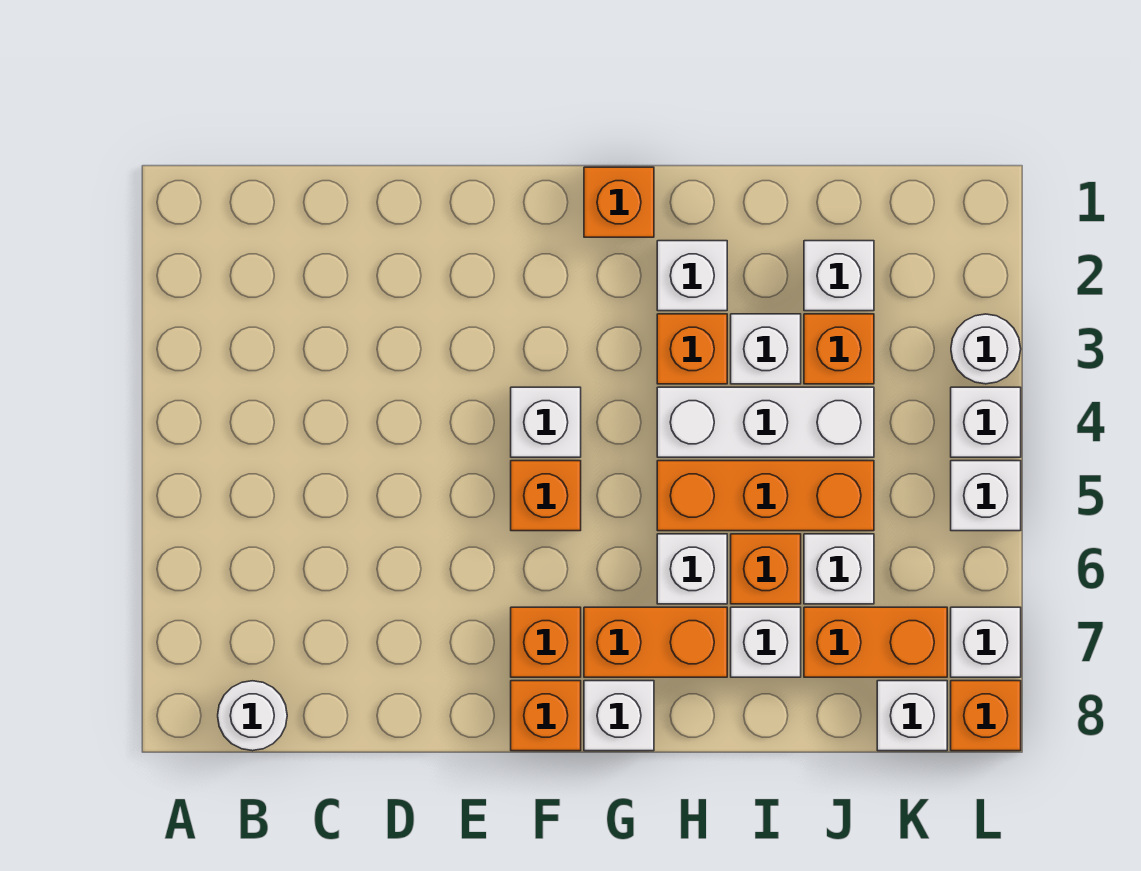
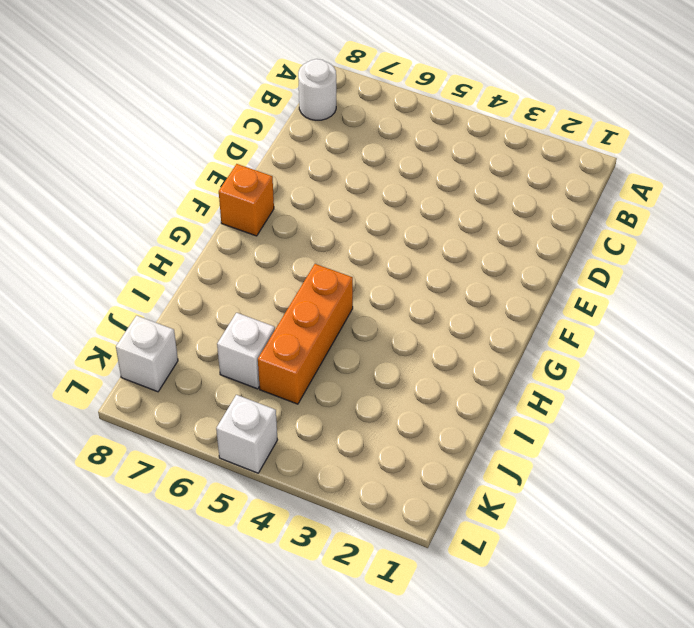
none -> white 1x1 brick [511,387,581,457]
none -> orange 1x1 brick [511,461,581,531]
none -> orange 1x1 brick [511,607,581,677]

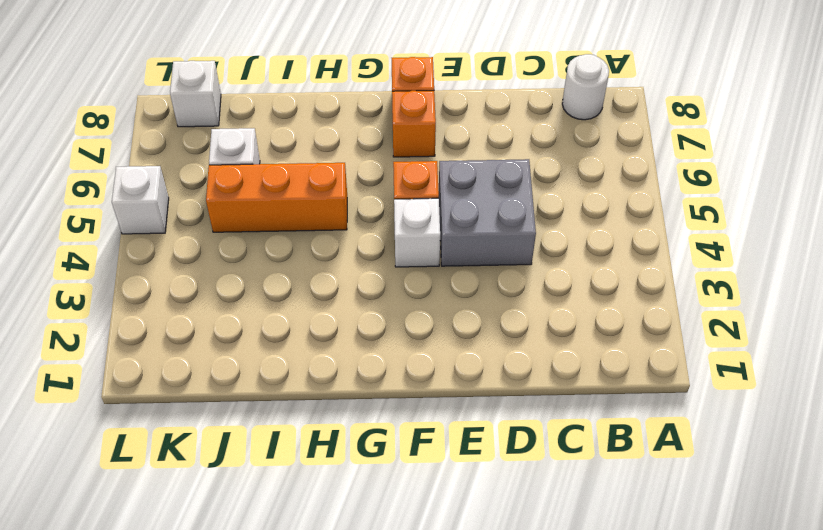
grey 2x2 brick [439,159,536,266] -> none
none -> orange 1x1 brick [584,167,654,237]
none -> orange 1x2 brick [584,607,727,677]
none -> white 1x1 brick [584,681,654,751]

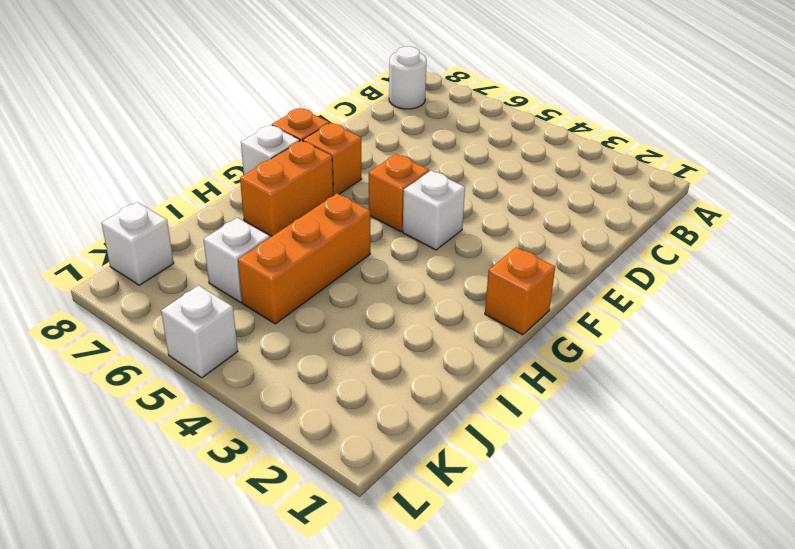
none -> white 1x1 brick [657,241,727,311]
none -> orange 1x1 brick [657,314,727,384]
none -> white 1x3 brick [657,387,874,457]

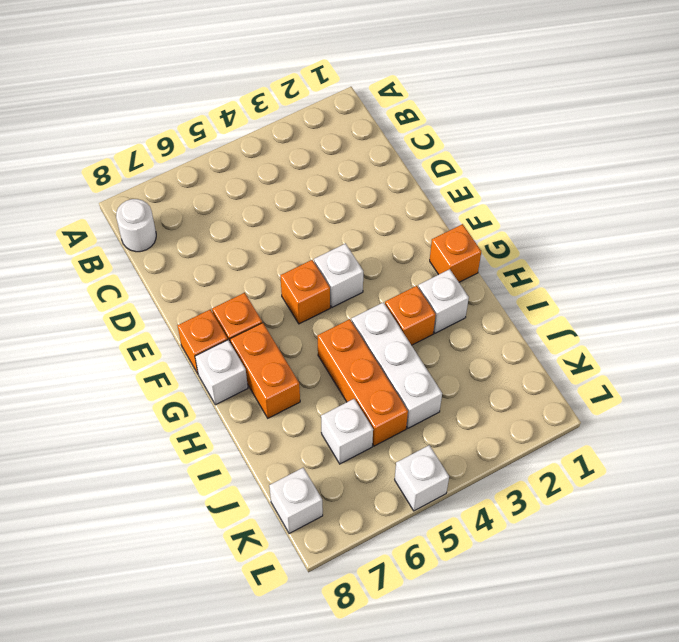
none -> white 1x1 brick [657,534,727,604]
none -> white 1x1 brick [731,314,801,384]
none -> orange 1x1 brick [731,534,801,604]

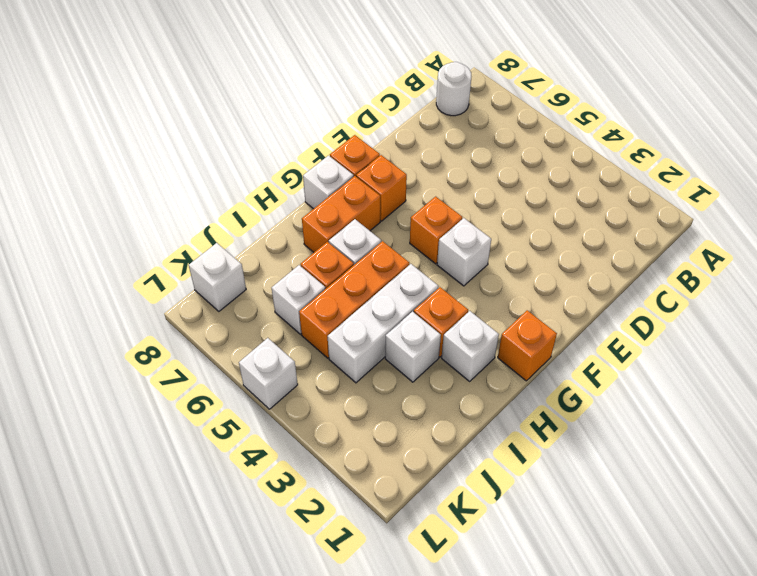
none -> white 1x1 brick [731,607,801,677]
none -> white 1x1 brick [804,241,874,311]
none -> orange 1x1 brick [804,314,874,384]

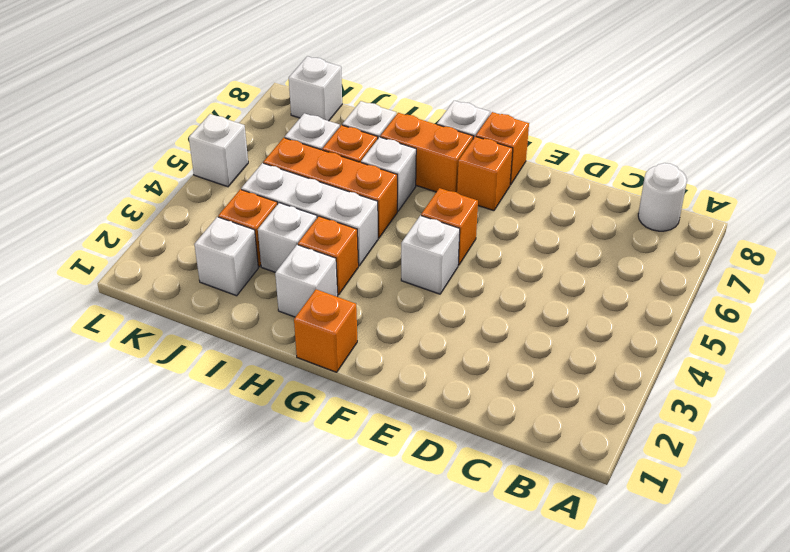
none -> orange 1x2 brick [804,607,947,677]
none -> white 1x1 round brick [951,314,1021,384]
none -> white 1x1 brick [951,387,1021,457]

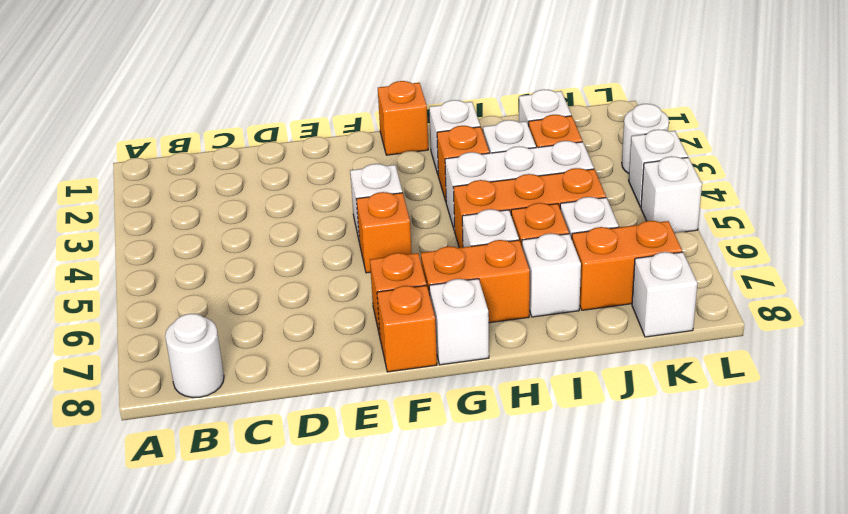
none -> white 1x1 brick [951,607,1021,677]
none -> orange 1x1 brick [951,681,1021,751]

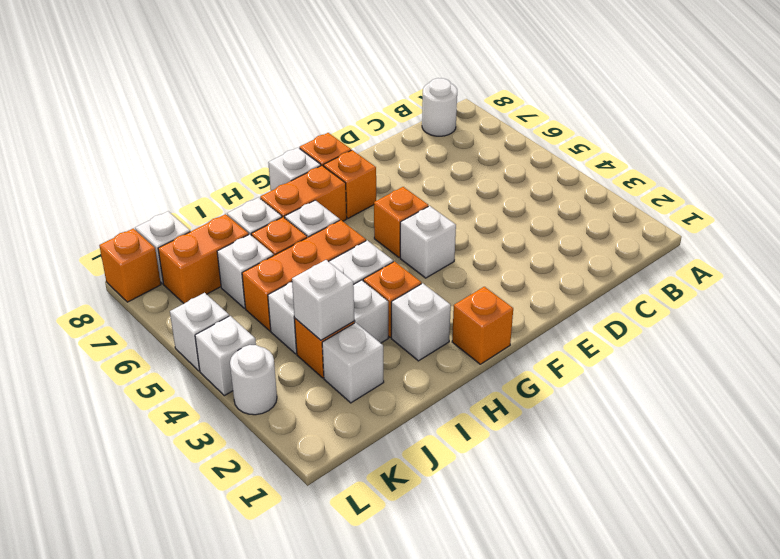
white 1x1 brick [292,260,354,340] -> white 1x1 brick moved to [951,607,1021,677]

